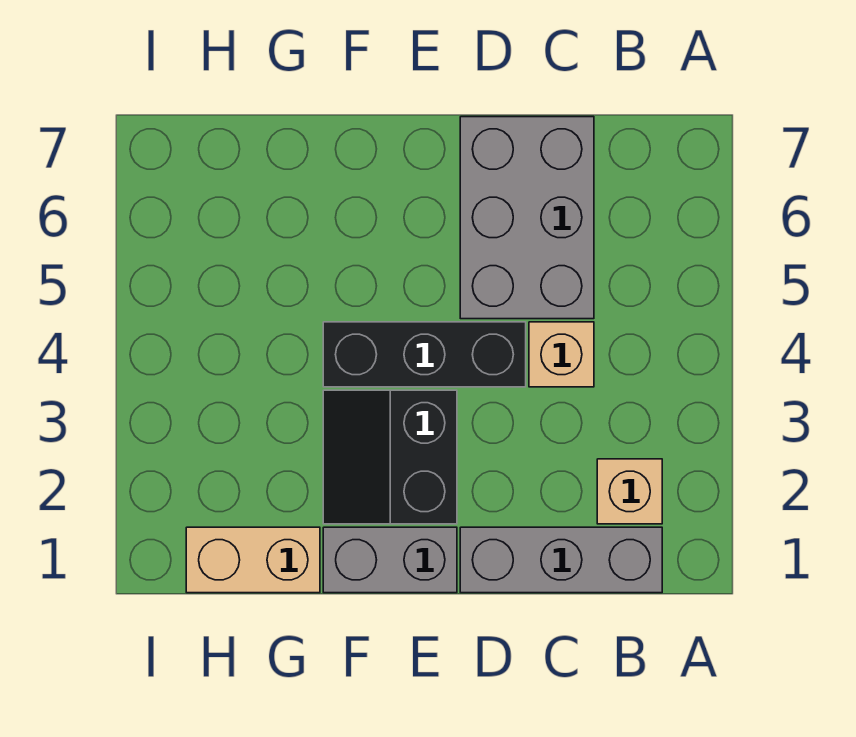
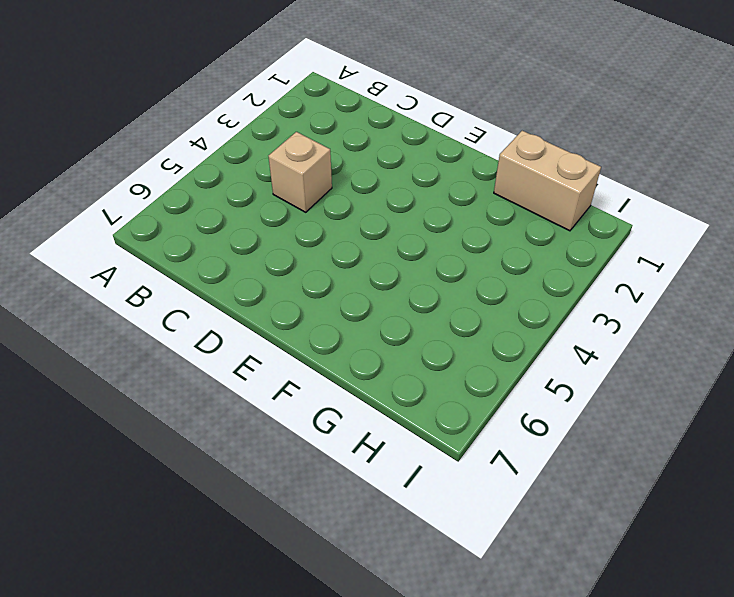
none -> grey 1x3 brick [460,527,662,593]
none -> tan 1x1 brick [597,459,662,524]

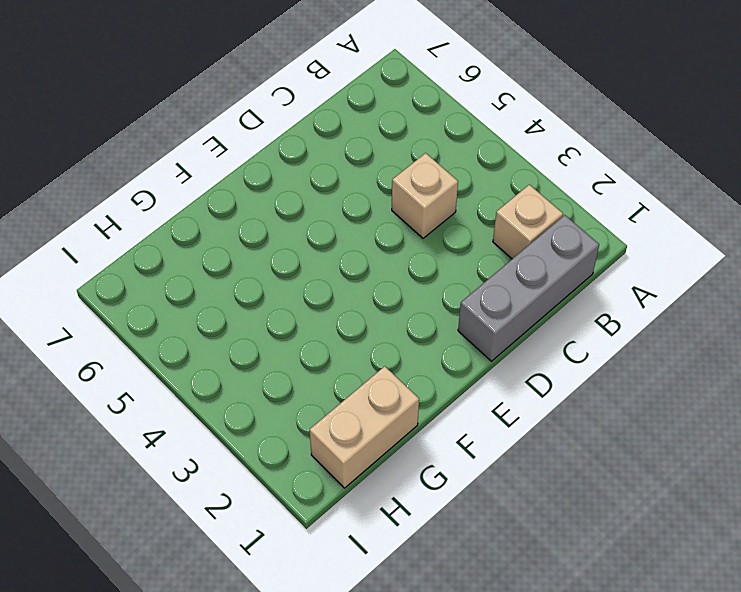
none -> grey 2x3 brick [460,117,594,319]
none -> black 1x3 brick [323,322,526,387]

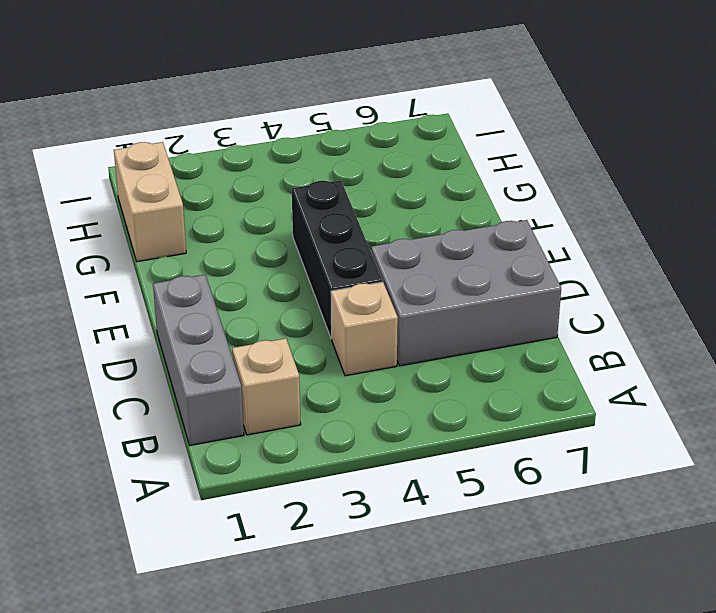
none -> grey 1x2 brick [323,527,457,593]
none -> black 2x2 slope [323,390,457,524]

